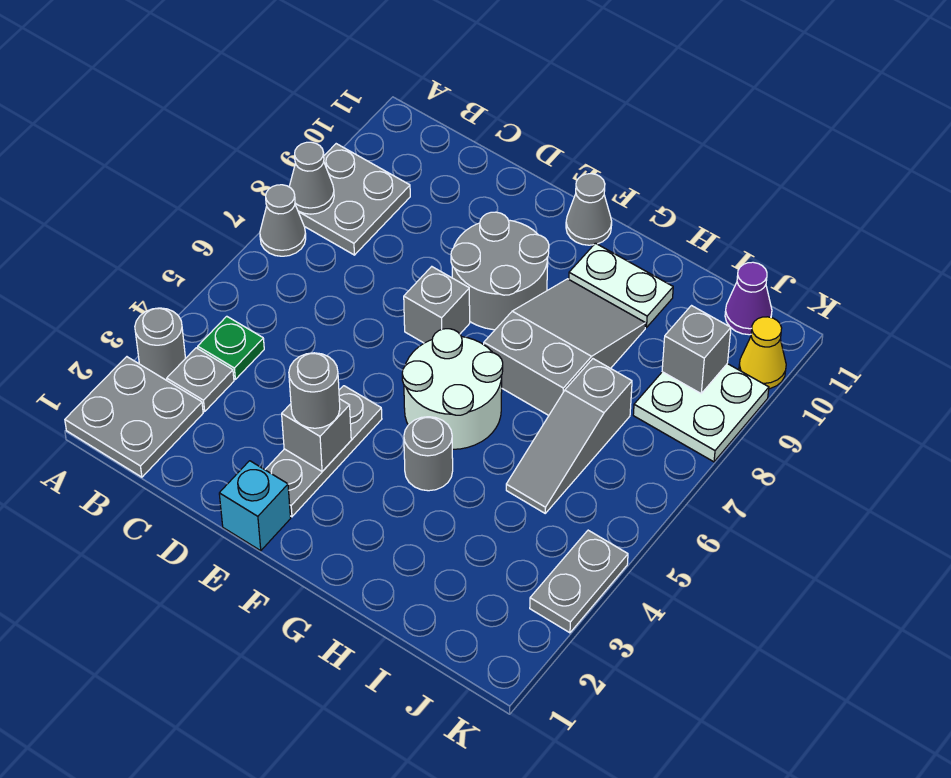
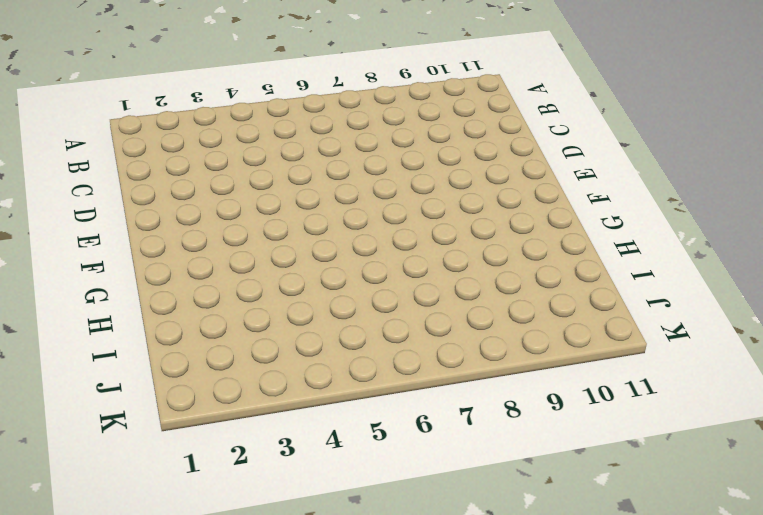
none -> grey 2x2 plate [65,357,203,477]
none -> grey 1x1 round brick [135,308,186,380]
none -> grey 1x1 cone [260,185,306,256]

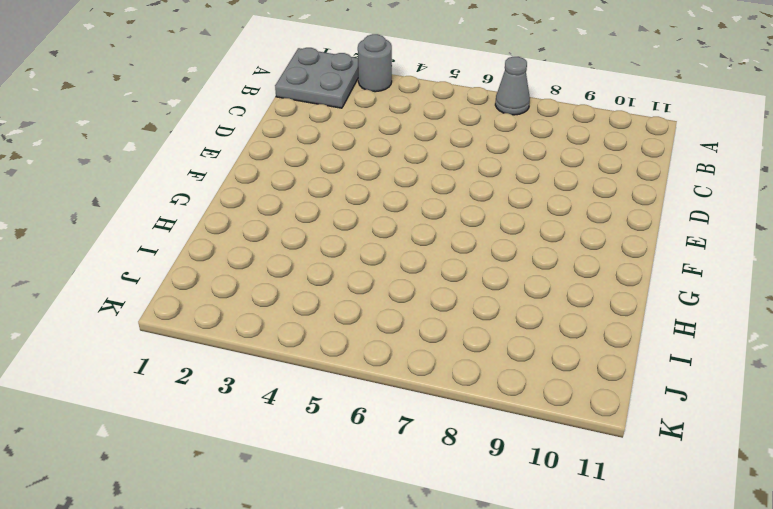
none -> grey 2x2 plate [298,144,410,255]
none -> grey 1x1 plate [167,348,234,412]
none -> green 1x1 plate [198,316,264,379]

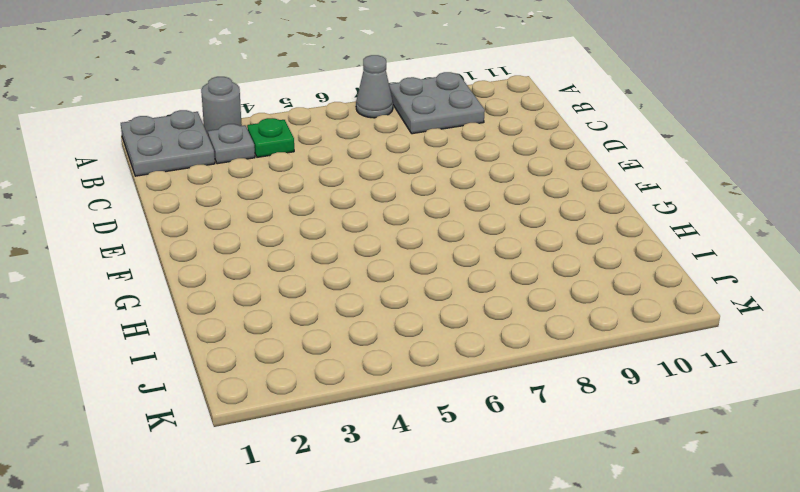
none -> cyan 1x1 brick [219,461,291,551]
none -> grey 1x3 plate [265,386,382,517]
none -> grey 1x1 brick [404,267,470,343]

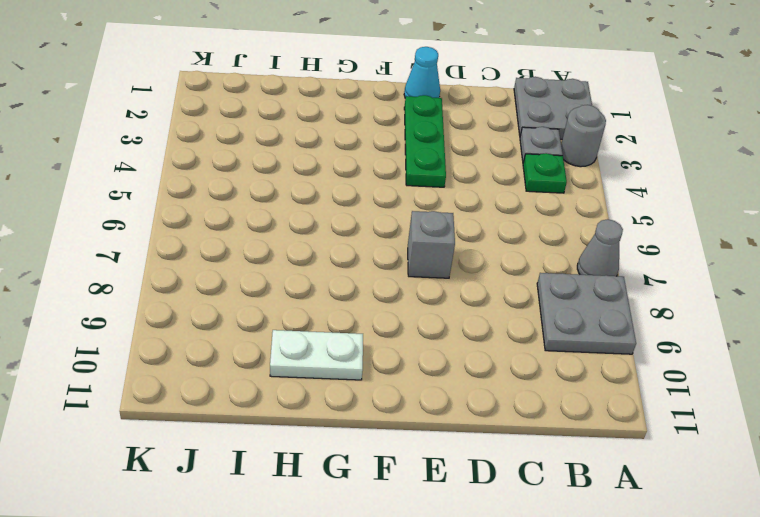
cyan 1x1 cone [404,47,440,98] -> cyan 1x1 brick [219,461,291,551]
green 1x3 plate [404,95,446,187] -> grey 1x3 plate [265,386,382,517]
none -> grey 2x2 round brick [451,212,549,330]
none -> white 2x2 round brick [402,329,503,449]
none -> grey 1x1 cone [566,174,612,245]

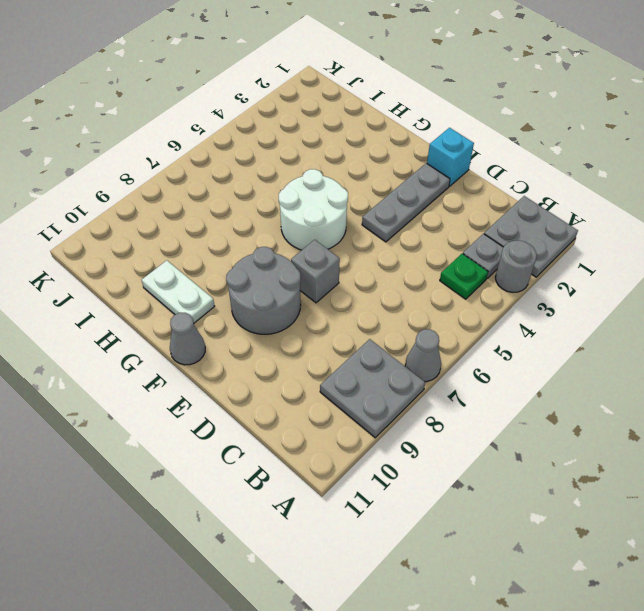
none -> grey 1x1 round brick [404,417,453,491]
none -> grey 2x3 slope [484,279,646,415]
none -> grey 1x3 slope [506,359,632,513]

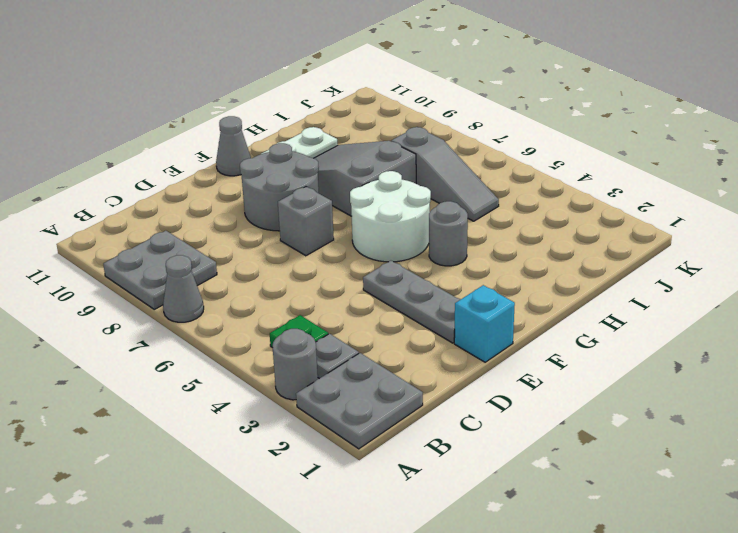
none -> white 2x2 plate [633,364,769,462]
none -> purple 1x1 cone [725,262,772,335]
none -> grey 1x2 plate [530,530,628,633]

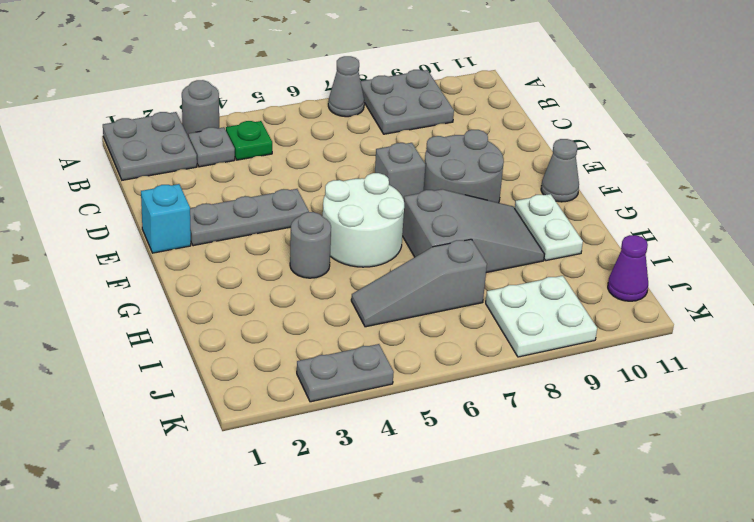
none -> yellow 1x1 cone [739,317,786,389]
none -> grey 1x1 cone [289,142,334,214]
none -> grey 1x1 brick [282,399,351,471]

